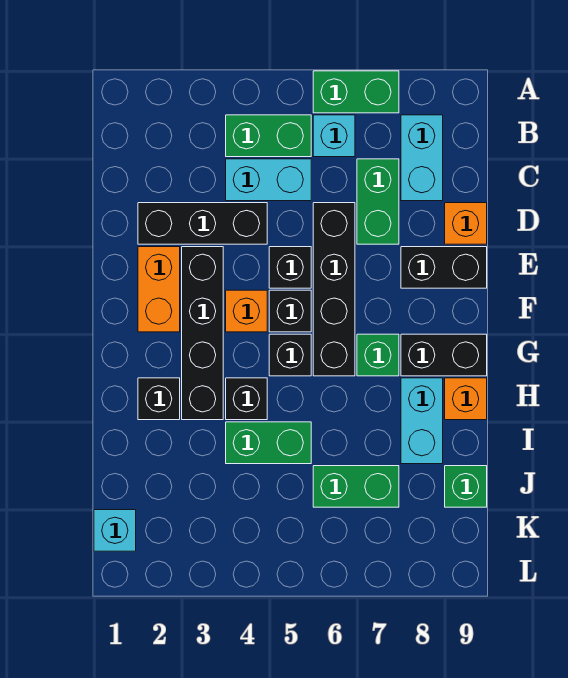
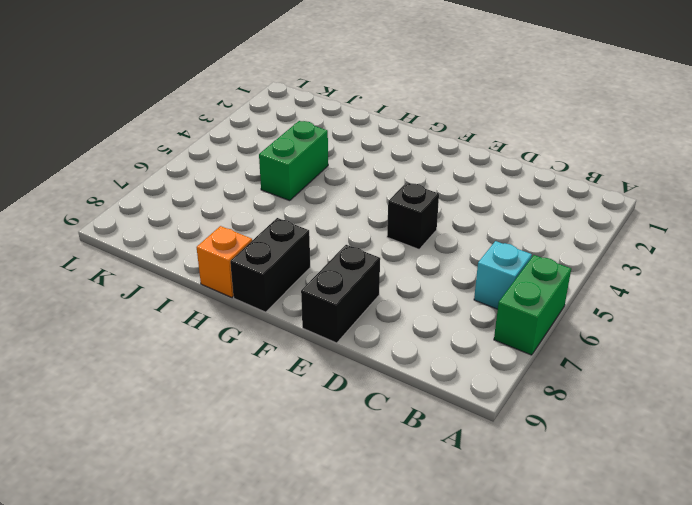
none -> green 1x2 brick [226,115,311,157]
none -> cyan 1x2 brick [401,115,443,201]
none -> cyan 1x2 brick [226,159,311,201]

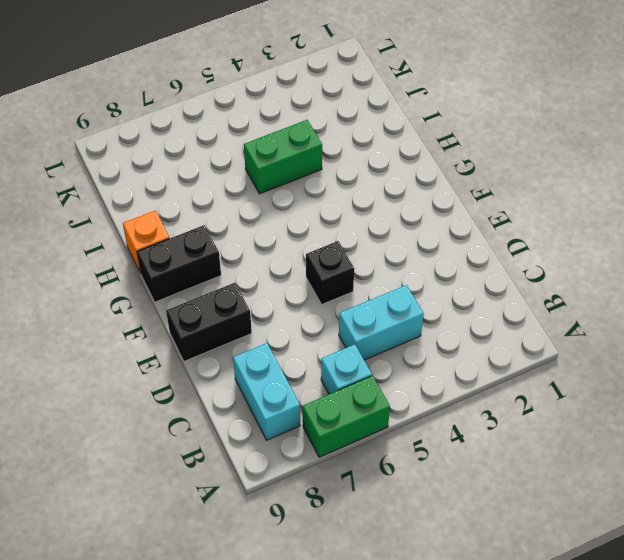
none -> green 1x2 brick [226,115,311,157]
none -> green 1x2 brick [357,159,399,244]
none -> black 1x3 brick [138,203,267,244]

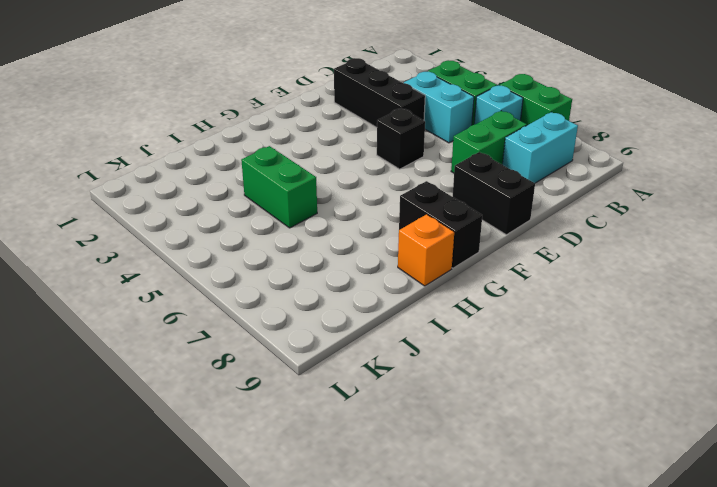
none -> black 1x4 brick [313,203,355,376]
none -> orange 1x1 brick [445,203,487,244]
none -> orange 1x2 brick [138,247,180,332]

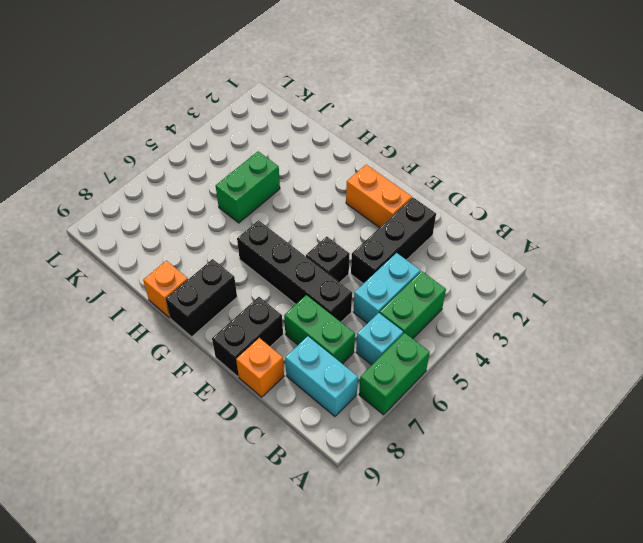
none -> black 1x4 brick [182,247,223,420]
none -> orange 1x1 brick [226,290,267,332]
none -> black 1x1 brick [269,290,311,332]

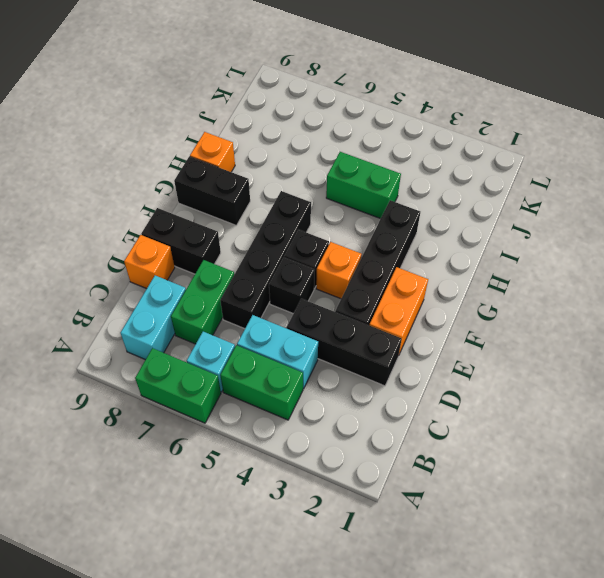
none -> black 1x1 brick [269,334,311,376]
none -> green 1x1 brick [357,334,399,376]
none -> black 1x1 brick [138,378,180,420]

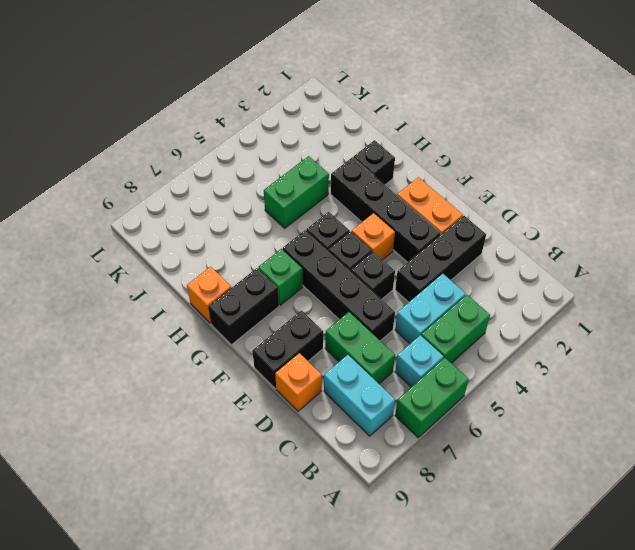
none -> black 1x1 brick [226,378,267,420]
none -> cyan 1x2 brick [401,378,443,464]
none -> green 1x2 brick [313,466,399,507]

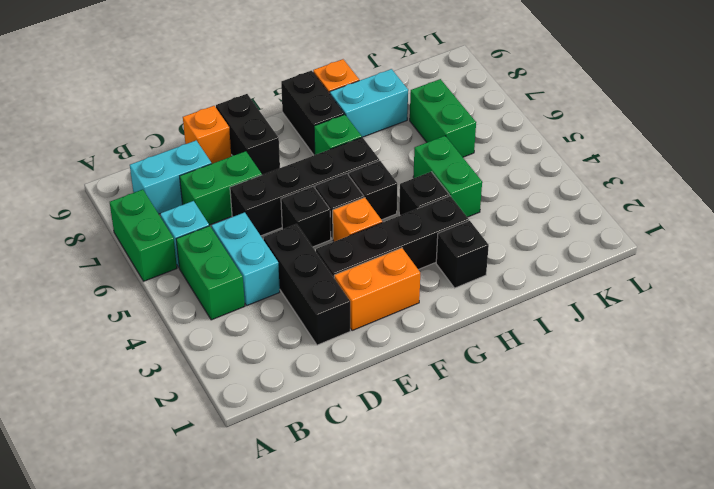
none -> green 1x1 brick [445,466,487,507]
none -> cyan 1x1 brick [94,510,136,551]

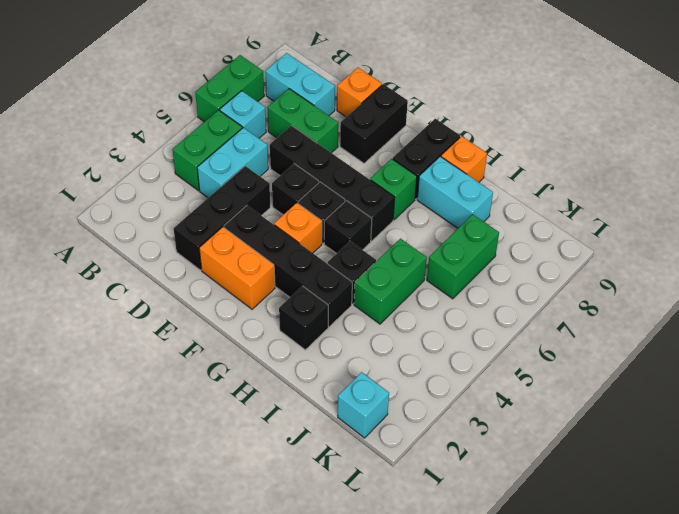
none -> green 1x1 brick [445,466,487,507]

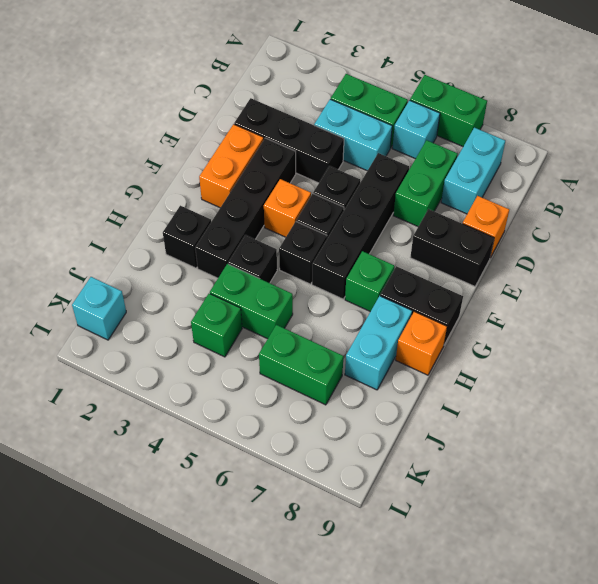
green 1x1 brick [191,294,242,357] -> green 1x1 brick moved to [445,466,487,507]

